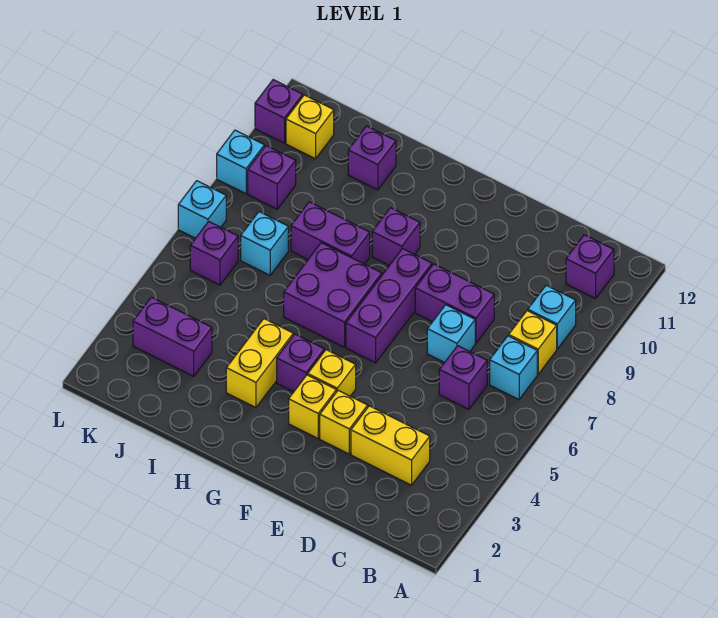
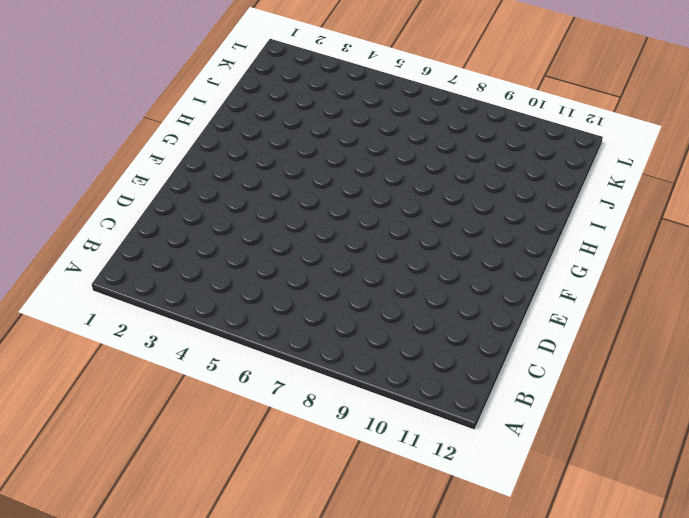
none -> cyan 1x1 brick [490,336,537,400]
none -> yellow 1x1 brick [509,311,557,374]
none -> cyan 1x1 brick [528,285,576,349]

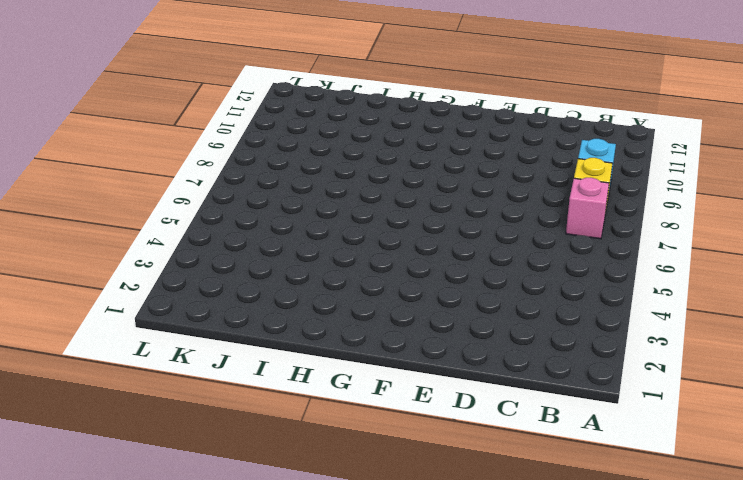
pink 1x1 brick [566,178,609,239] -> cyan 1x1 brick [490,336,537,400]
none -> purple 1x1 brick [566,235,614,299]
none -> yellow 1x2 brick [351,406,430,485]
none -> purple 1x1 brick [439,346,487,409]

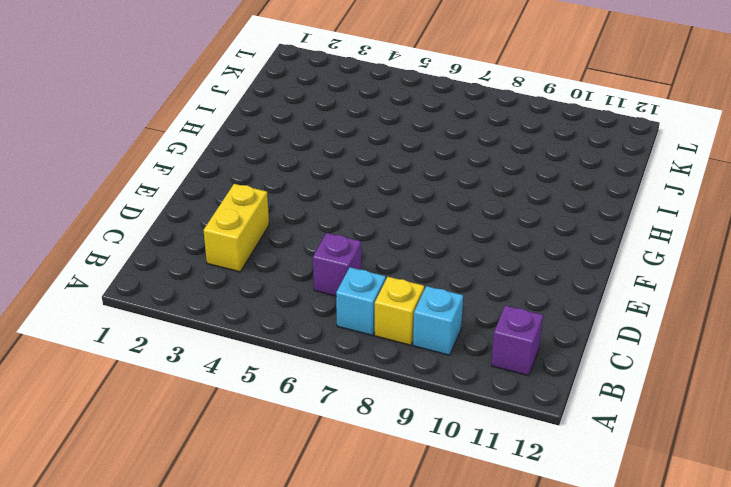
none -> cyan 1x1 brick [427,305,475,363]
none -> purple 1x2 brick [415,264,494,343]
none -> yellow 1x1 brick [320,391,368,454]

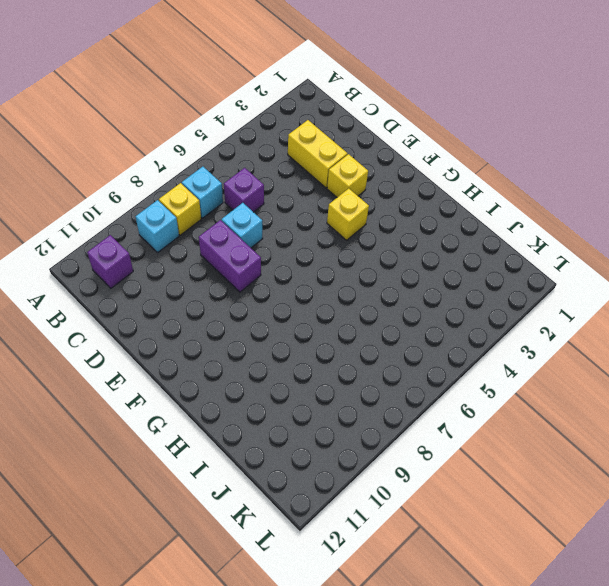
none -> yellow 1x1 brick [289,375,336,438]
none -> purple 1x3 brick [346,249,432,363]
none -> purple 1x1 brick [277,334,324,392]

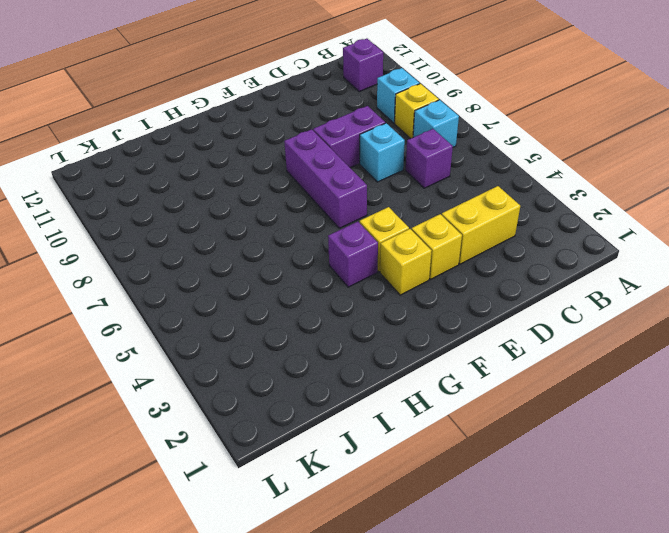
none -> purple 2x2 brick [284,243,382,347]
none -> purple 1x1 brick [372,208,420,265]
none -> yellow 1x2 brick [226,319,293,408]

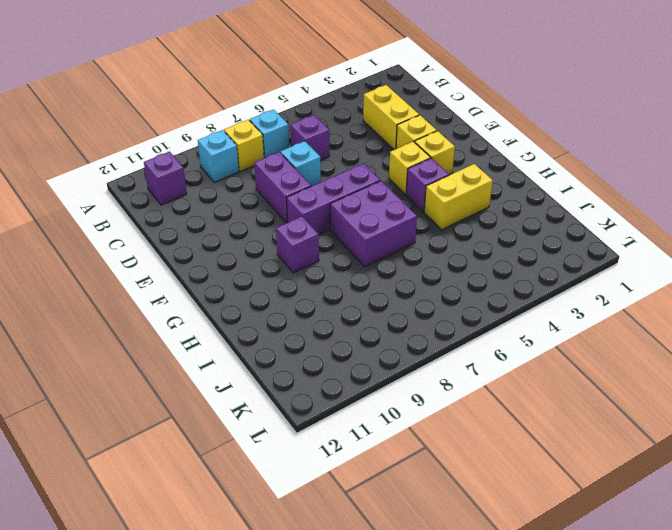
none -> purple 1x2 brick [291,202,370,264]
none -> purple 1x1 brick [348,126,396,190]
none -> purple 1x2 brick [133,297,212,376]

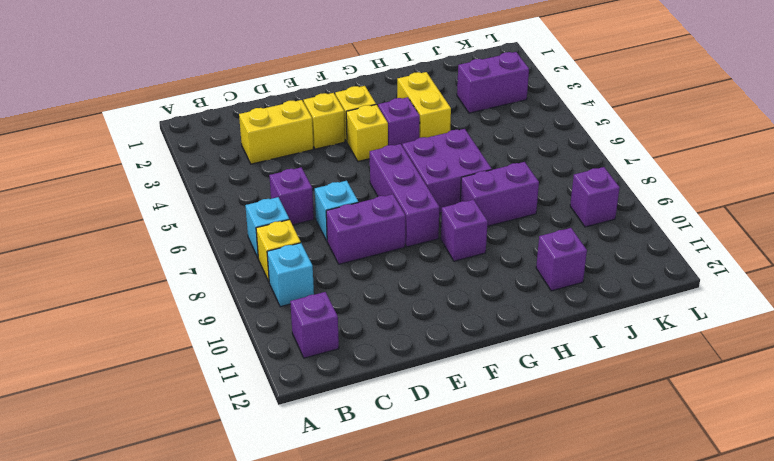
none -> cyan 1x1 brick [241,212,288,275]
none -> purple 1x1 brick [190,222,238,285]
none -> yellow 1x1 brick [286,95,334,159]

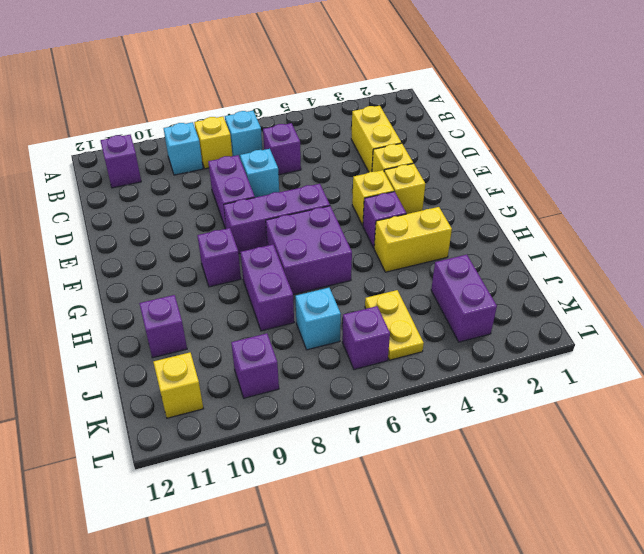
yellow 1x2 plate [365,290,424,360] -> none
none -> cyan 1x1 brick [178,181,226,238]
none -> cyan 1x1 brick [217,130,264,194]
none -> purple 1x1 brick [255,80,303,143]

